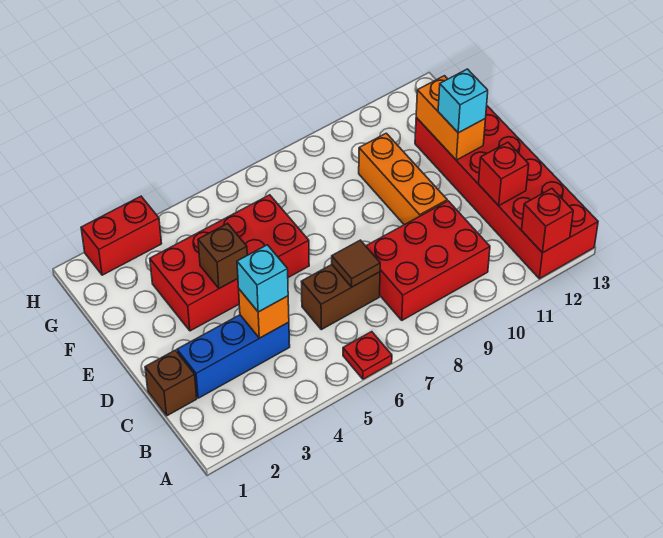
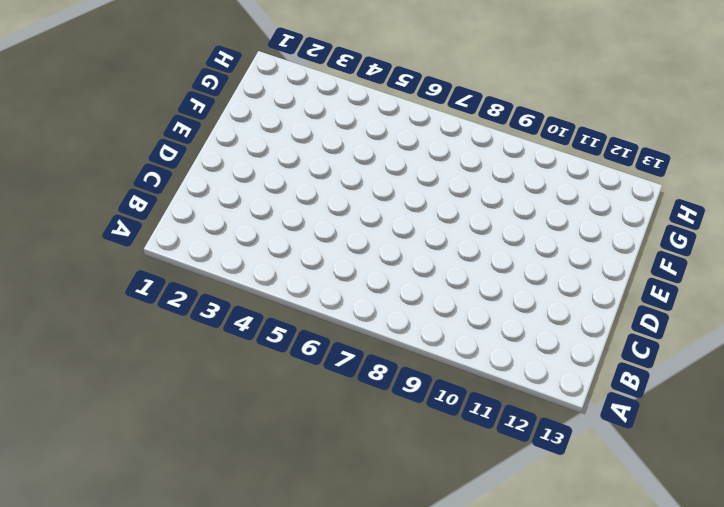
none -> red 1x1 plate [343,332,392,379]
none -> red 2x6 brick [415,106,598,279]
none -> red 2x3 brick [366,201,490,320]

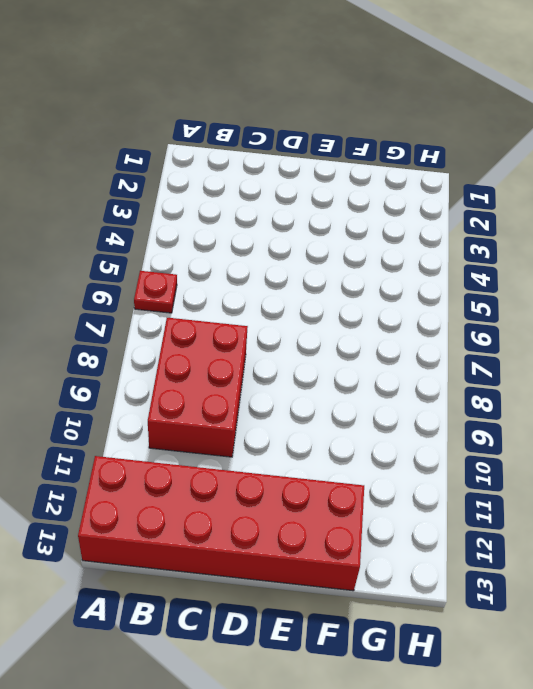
none -> brown 1x1 brick [145,350,197,416]
none -> blue 1x3 brick [177,315,290,398]
none -> brown 1x2 brick [301,265,380,330]

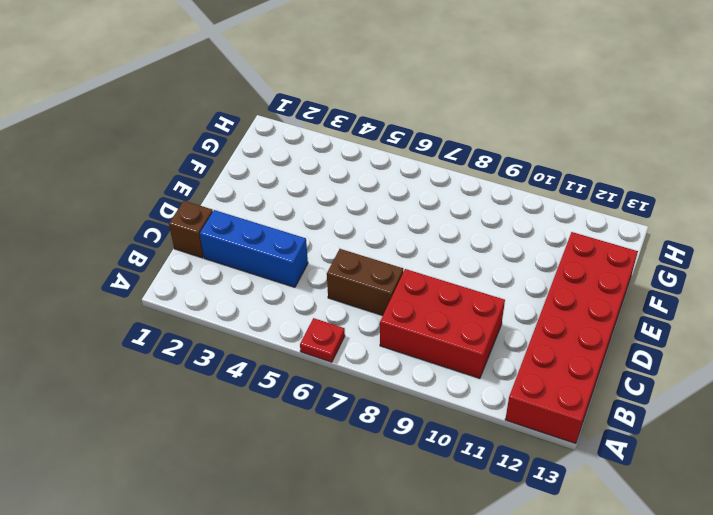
none -> orange 1x3 brick [359,133,447,225]
none -> red 2x4 brick [150,195,309,331]
none -> red 1x2 brick [81,196,162,275]

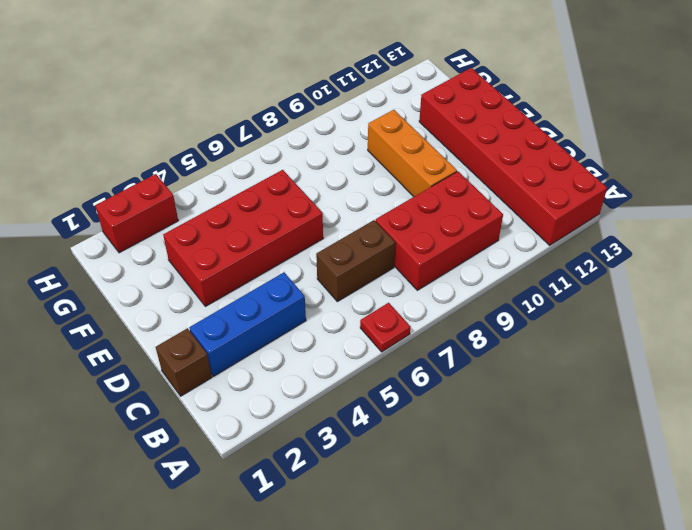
none -> red 1x1 brick [522,189,573,253]
none -> orange 1x1 brick [239,289,289,338]
none -> brown 1x1 tile [332,240,380,287]

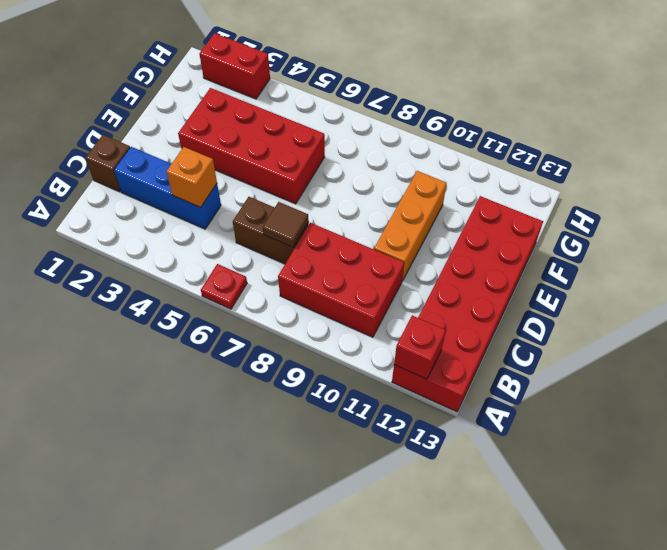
none -> red 1x1 brick [478,142,529,206]
none -> brown 1x1 brick [198,223,247,288]
none -> orange 1x2 brick [416,76,485,160]

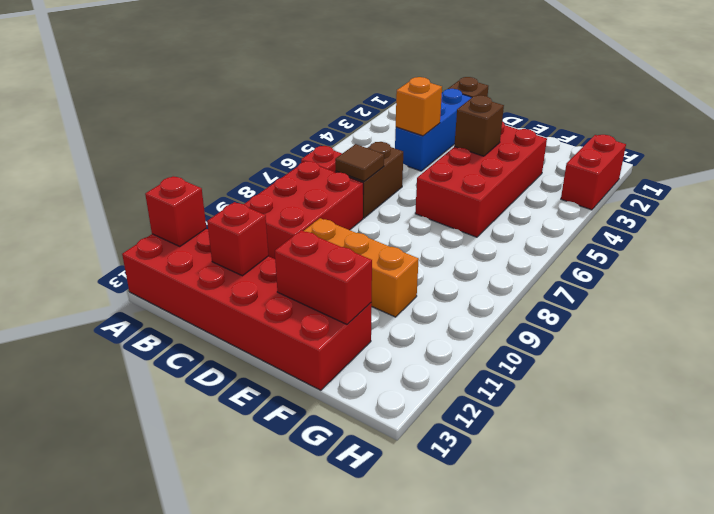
red 1x2 brick [275,230,372,324] -> orange 1x2 brick [416,76,485,160]
none -> cyan 1x1 brick [237,245,288,312]
none -> cyan 1x1 brick [438,69,488,133]

